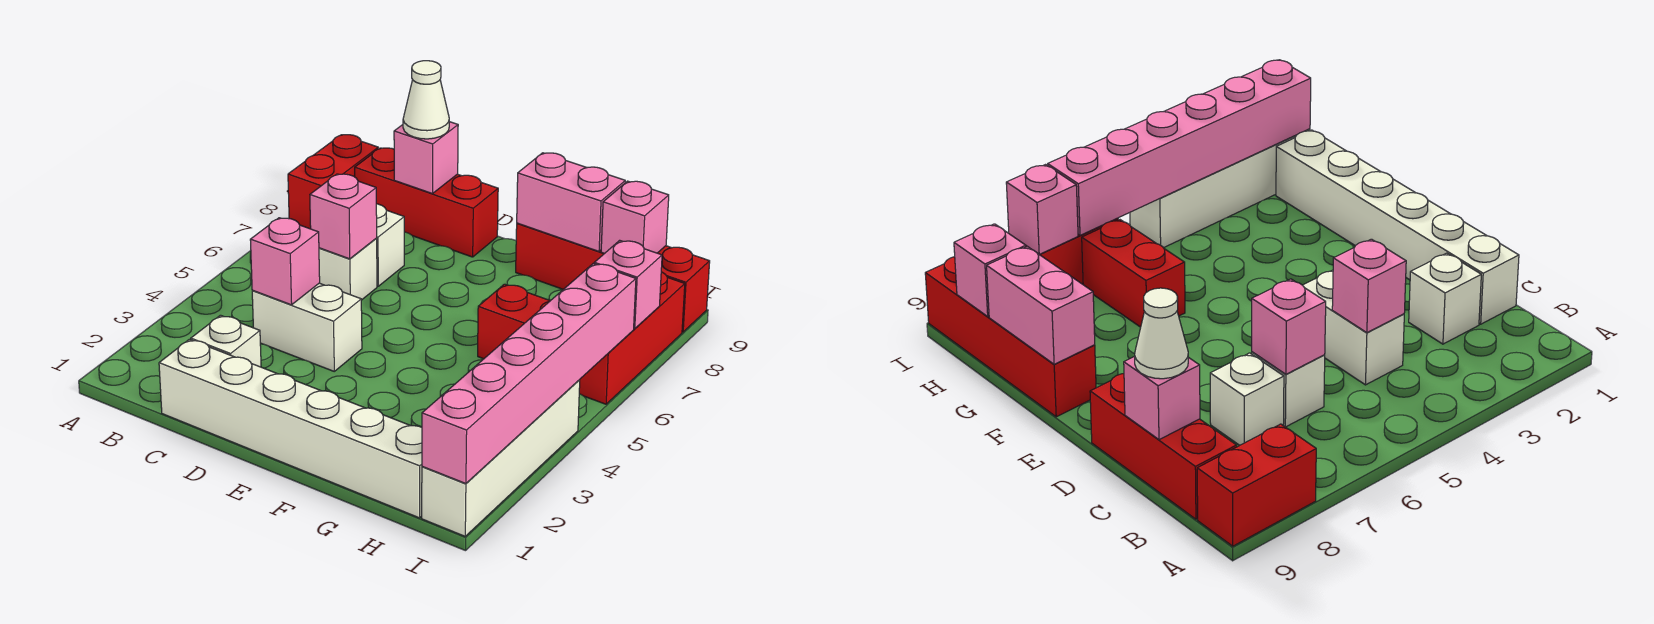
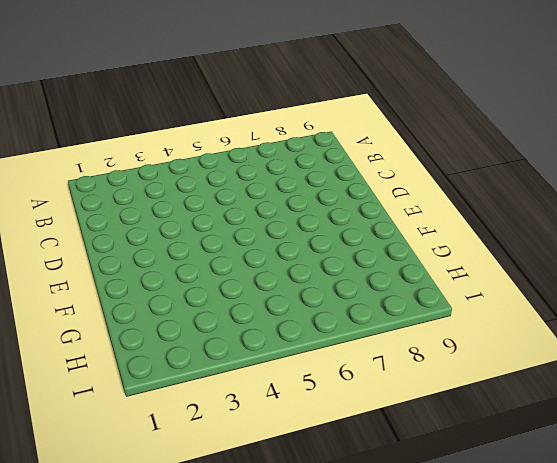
none -> red 1x2 brick [288,135,378,229]
none -> red 1x3 brick [355,148,498,257]
none -> white 1x6 brick [159,339,422,518]

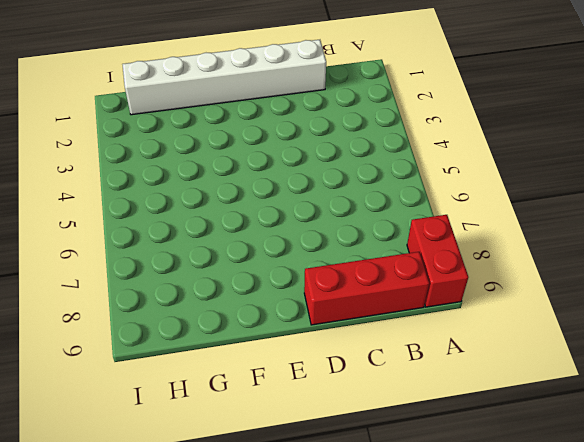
none -> white 1x1 brick [191,315,261,367]
none -> white 1x2 brick [252,283,362,371]
none -> white 1x1 brick [319,239,377,300]

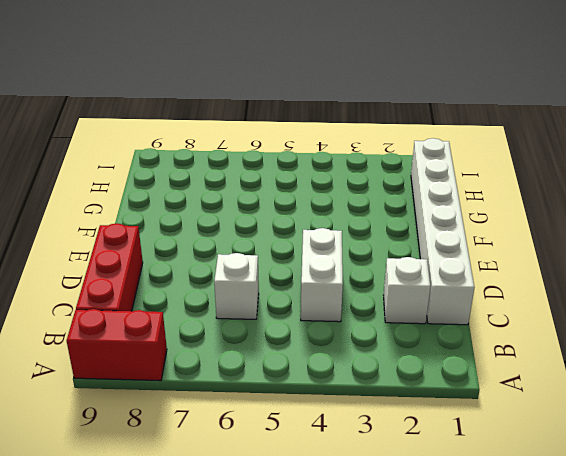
none -> white 1x1 brick [376,204,404,286]
none -> red 1x4 brick [516,223,710,332]
none -> red 1x2 brick [478,284,550,359]

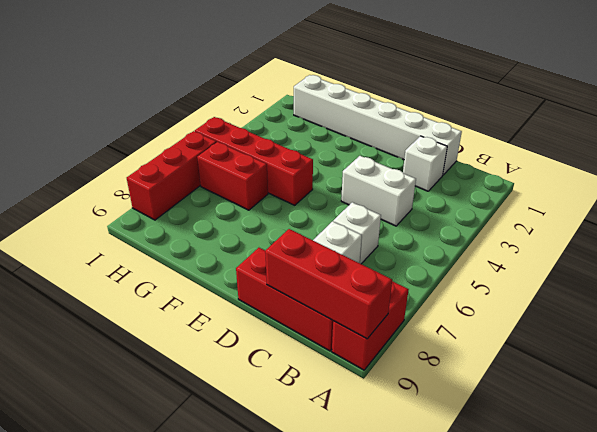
red 1x3 brick [265,229,392,339] -> pink 1x1 brick [394,122,458,194]
red 1x4 brick [195,117,313,205] -> red 1x4 brick moved to [516,223,710,332]
none -> white 1x4 brick [422,380,580,536]
none -> pink 1x1 brick [250,218,320,305]
none -> pink 1x1 brick [310,174,377,259]

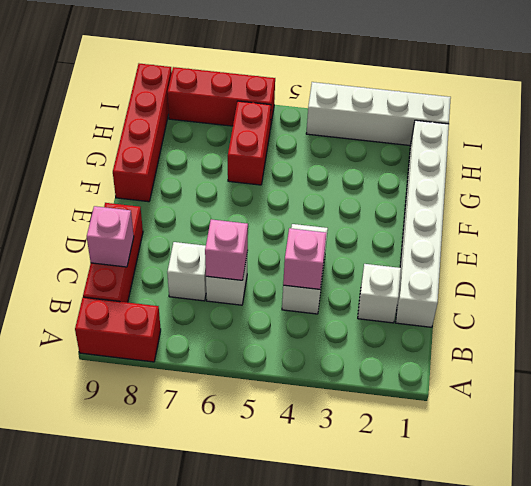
none -> pink 1x2 brick [517,153,625,251]
none -> pink 1x1 brick [601,181,669,254]
none -> pink 1x6 brick [422,264,636,484]

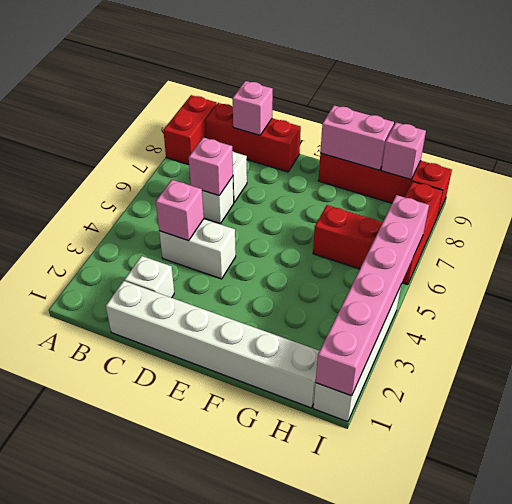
none -> pink 1x1 brick [594,240,662,329]
none -> white 1x1 cone [403,61,449,139]

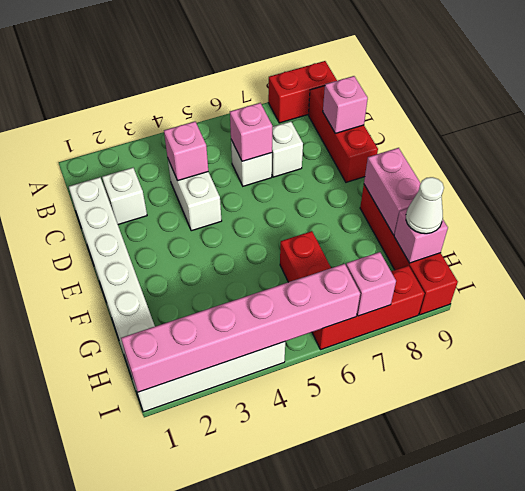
white 1x1 cone [406,177,444,234] -> white 1x1 cone moved to [403,61,449,139]

